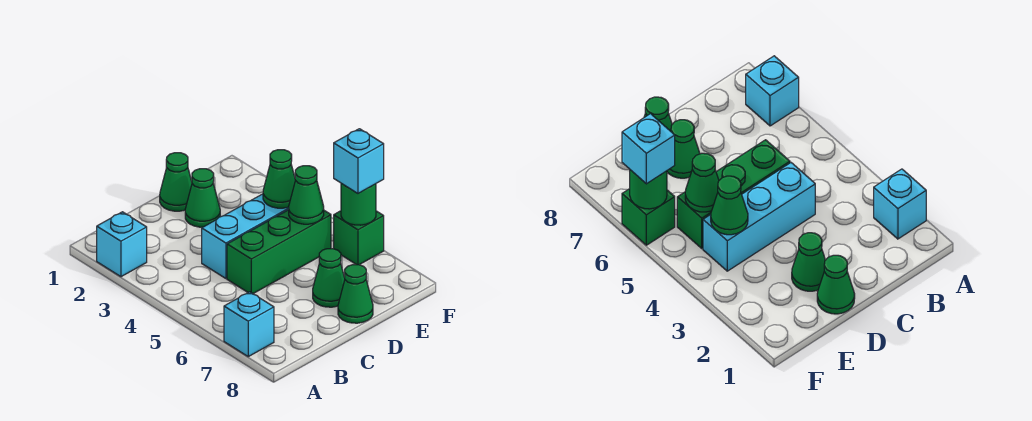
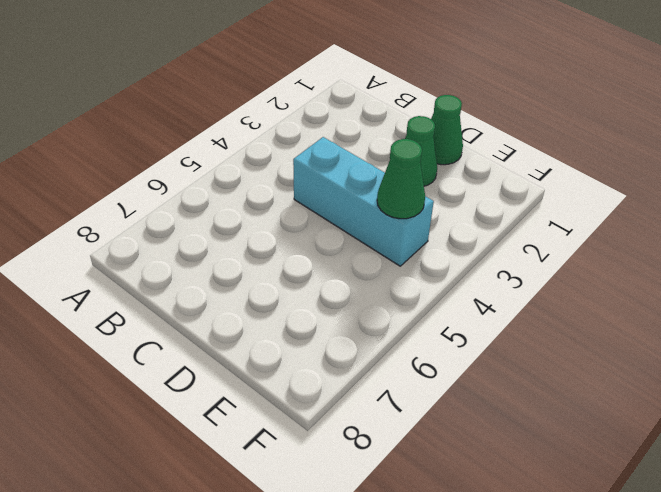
none -> cyan 1x1 brick [97,212,147,277]
none -> cyan 1x1 brick [224,292,274,357]
none -> green 1x3 brick [227,210,331,294]

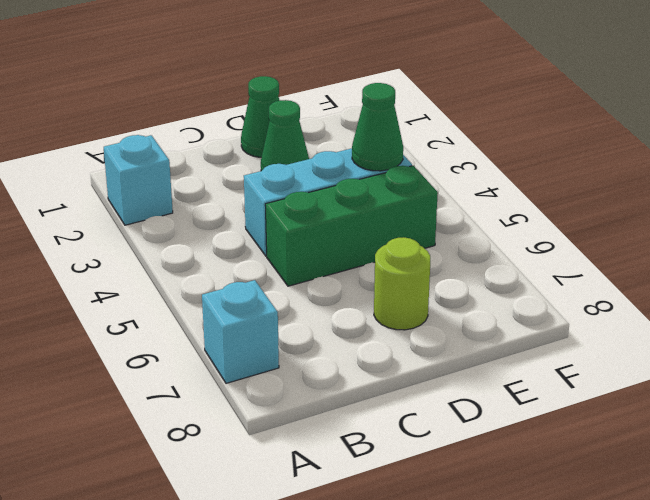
lime 1x1 round brick [374,237,430,330] -> green 1x1 cone [313,249,345,307]
none -> green 1x1 cone [338,265,373,323]
none -> green 1x1 brick [334,211,384,265]
none -> green 1x1 cone [289,166,324,224]

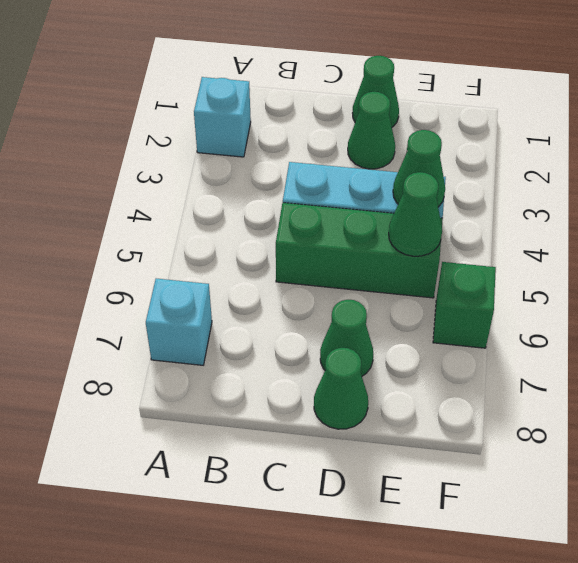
none -> green 1x1 round brick [341,183,376,225]
none -> cyan 1x1 brick [334,129,384,193]

